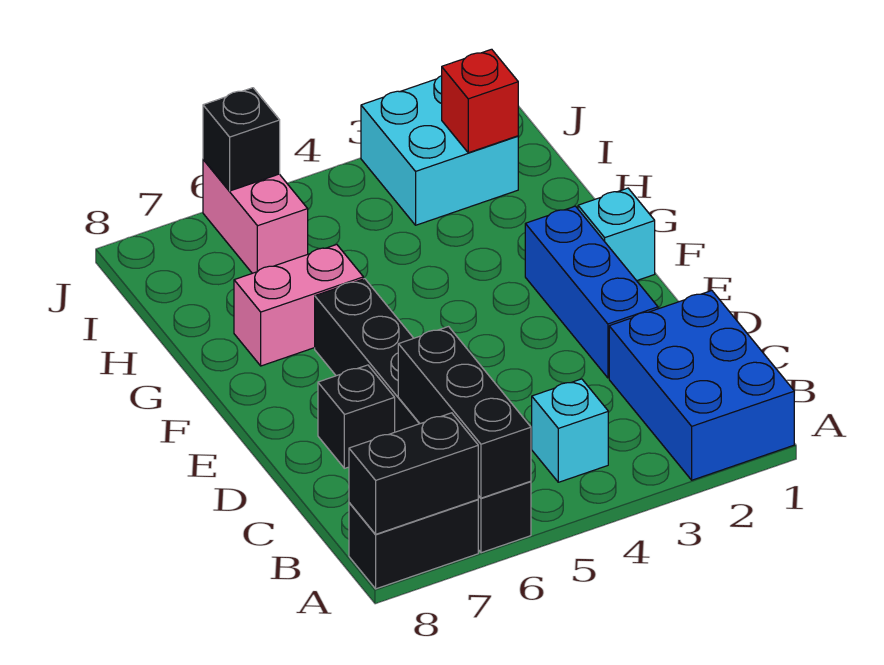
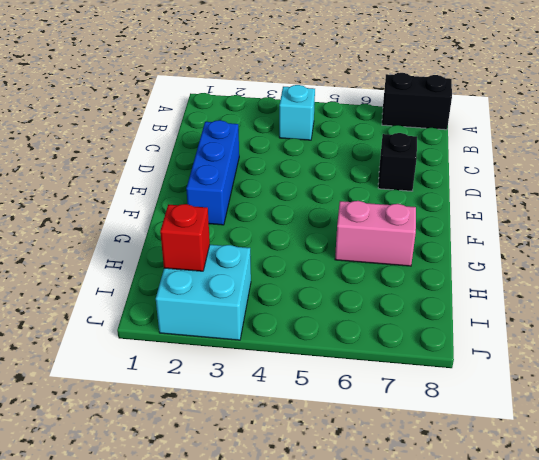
none -> blue 2x3 brick [609,291,794,480]
none -> black 1x6 brick [315,279,531,553]
none -> cyan 1x1 brick [578,188,655,281]

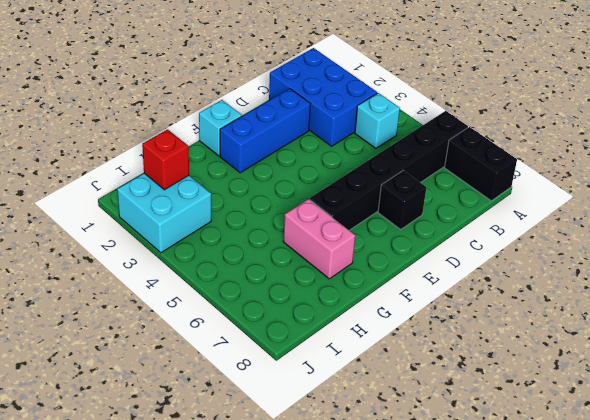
blue 2x3 brick [269,48,377,146] -> blue 2x3 brick turned to [609,291,794,480]
none -> pink 1x2 brick [203,159,308,273]
none -> black 1x3 brick [398,327,531,498]
none -> black 1x2 brick [349,413,478,534]

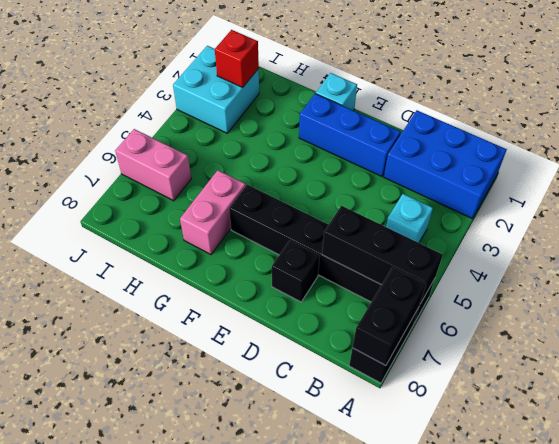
none -> black 1x1 brick [203,88,280,191]

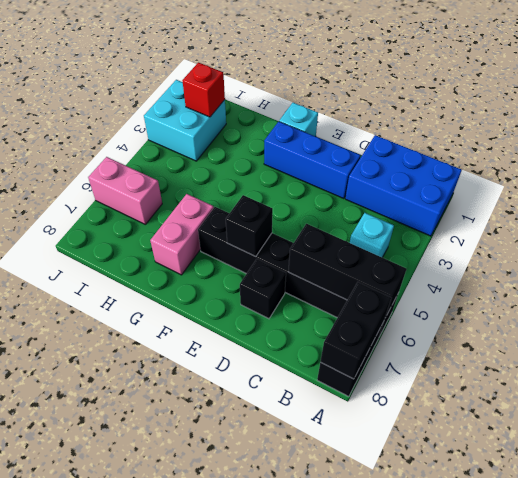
black 1x1 brick [226,195,273,257] -> black 1x1 brick moved to [203,88,280,191]

